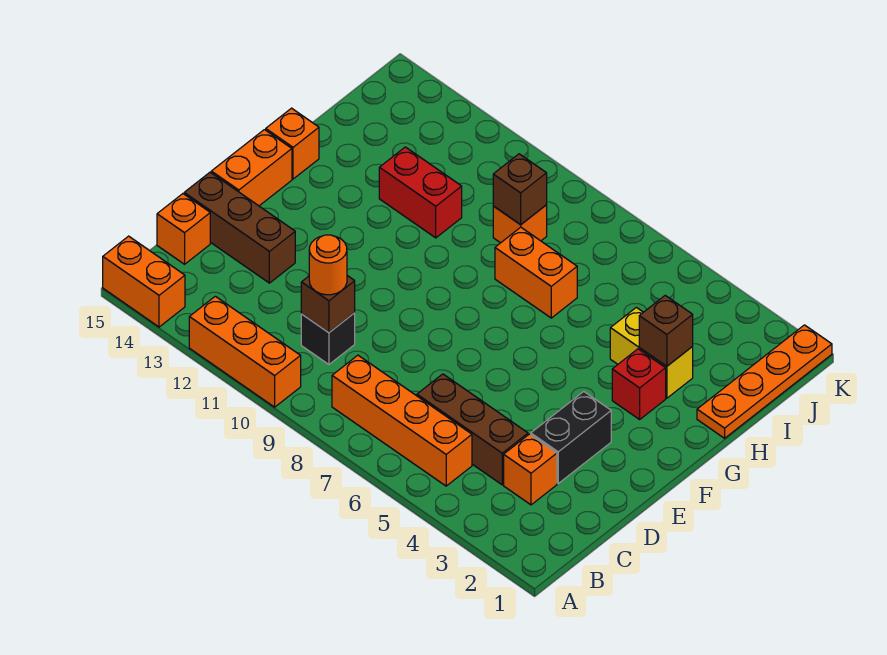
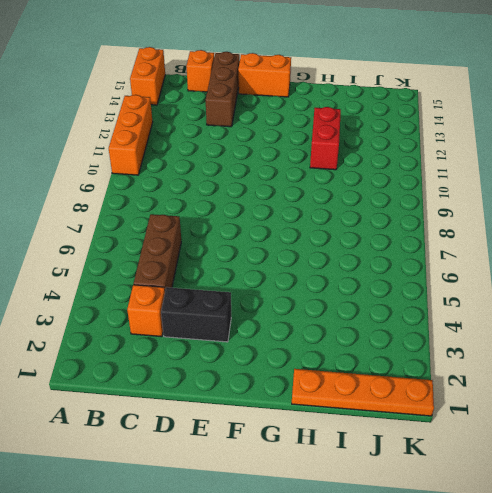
none -> orange 1x4 brick [332,355,472,486]
none -> black 1x1 brick [301,313,355,364]
none -> red 1x1 brick [612,349,666,419]

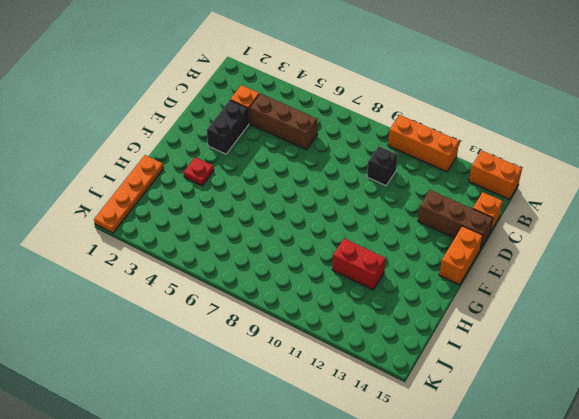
red 1x1 plate [184,157,214,186] -> red 1x1 brick [612,349,666,419]
none -> orange 1x4 brick [332,355,472,486]
none -> orange 1x1 brick [266,108,319,179]
none -> yellow 1x2 brick [610,307,693,398]

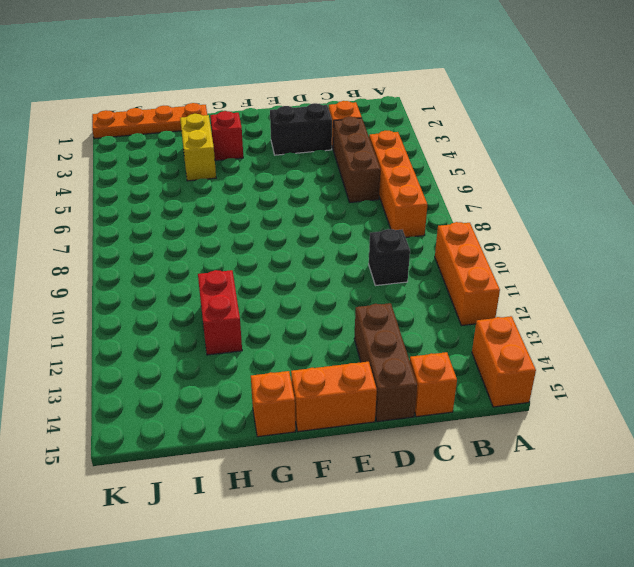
none -> orange 1x2 brick [495,227,577,318]
none -> orange 1x1 brick [493,205,547,243]
none -> brown 1x1 brick [301,276,355,332]

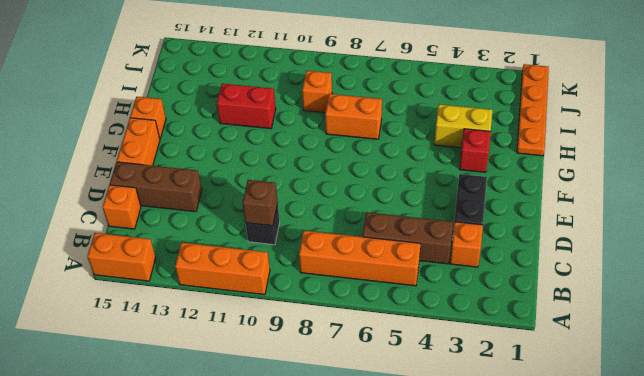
none -> brown 1x1 brick [639,295,693,366]
none -> brown 1x1 brick [493,154,547,225]
none -> orange 1x1 round brick [309,235,347,295]

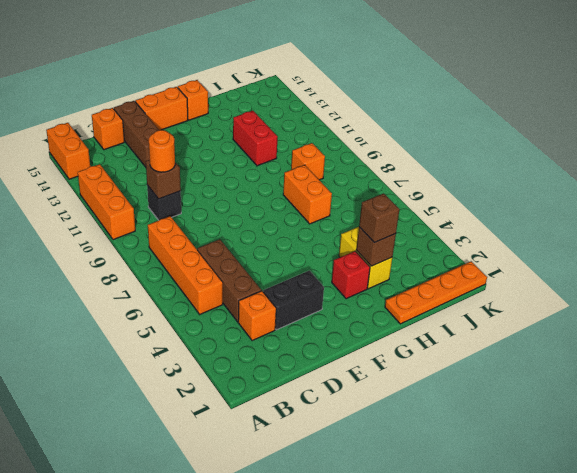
brown 1x1 brick [359,193,399,243] -> brown 1x1 brick moved to [493,154,547,225]

